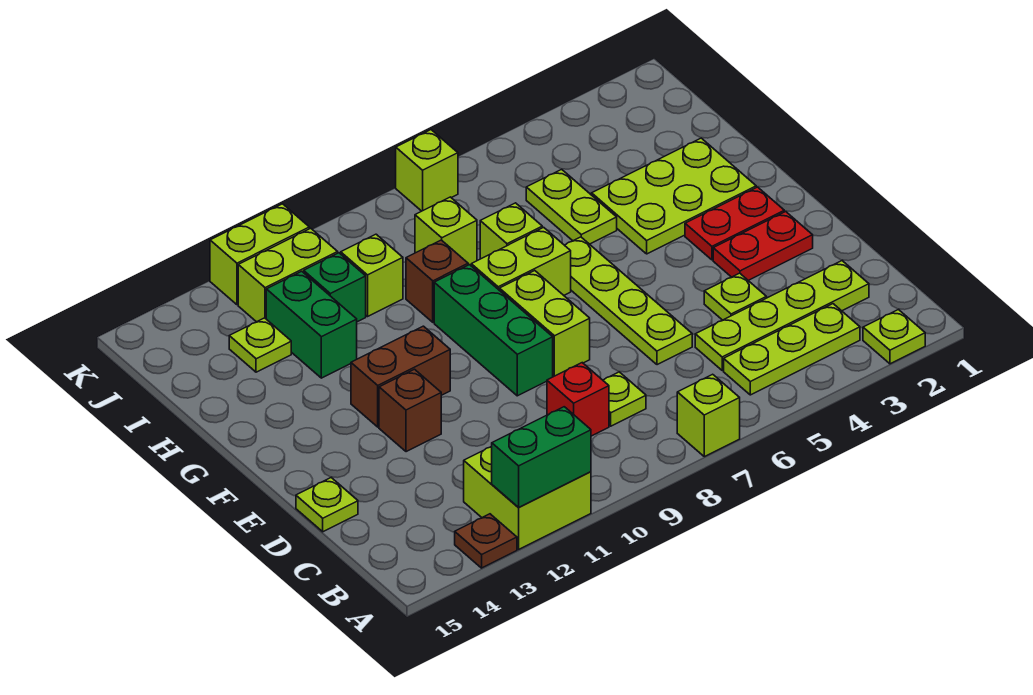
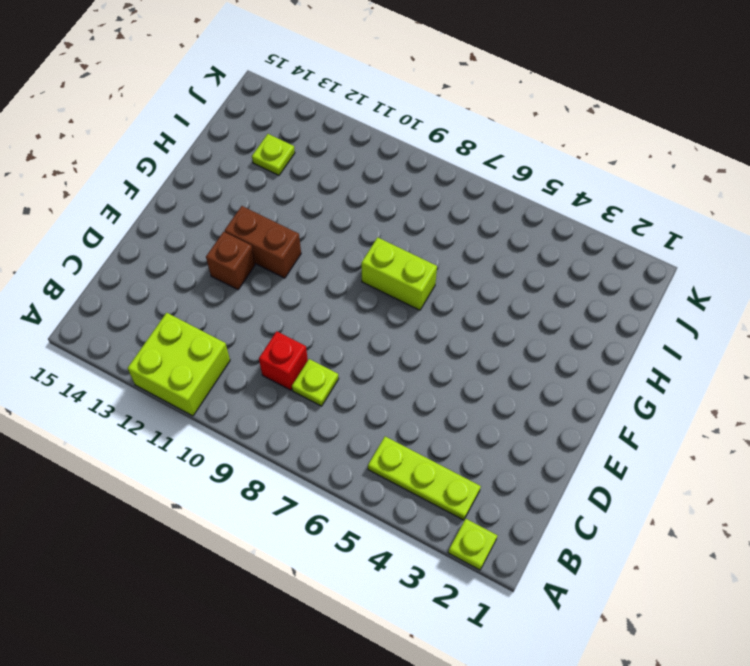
none -> lime 1x1 brick [677,374,740,457]
none -> brown 1x1 plate [455,514,517,568]
none -> lime 1x4 plate [695,261,869,370]
none -> lime 1x1 plate [704,273,766,320]

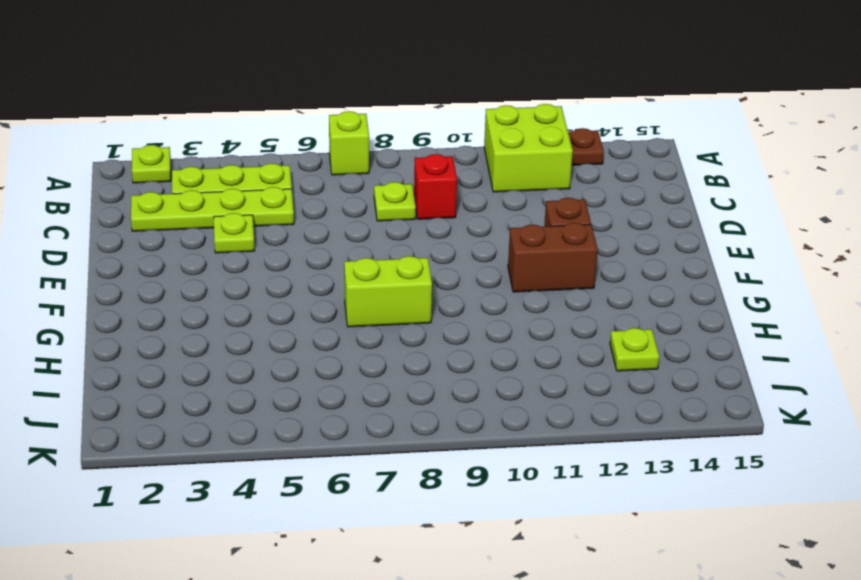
none -> lime 1x4 plate [565,237,692,365]
none -> lime 1x1 plate [296,478,358,532]
none -> red 1x2 plate [713,212,813,280]
none -> lime 1x2 brick [499,271,590,377]

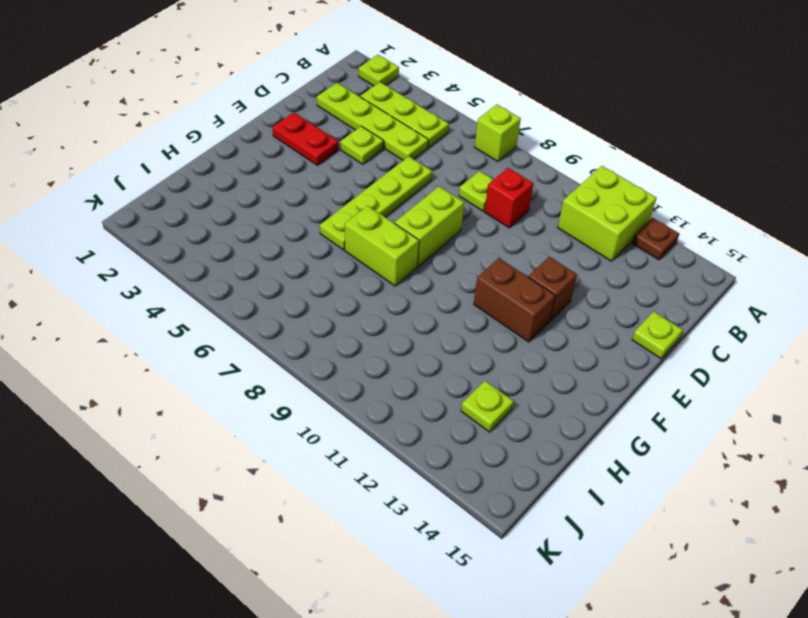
none -> green 1x3 brick [434,265,553,396]
none -> red 1x2 plate [685,187,784,260]
none -> lime 2x3 plate [592,138,756,254]
none -> lime 1x2 plate [526,169,617,244]

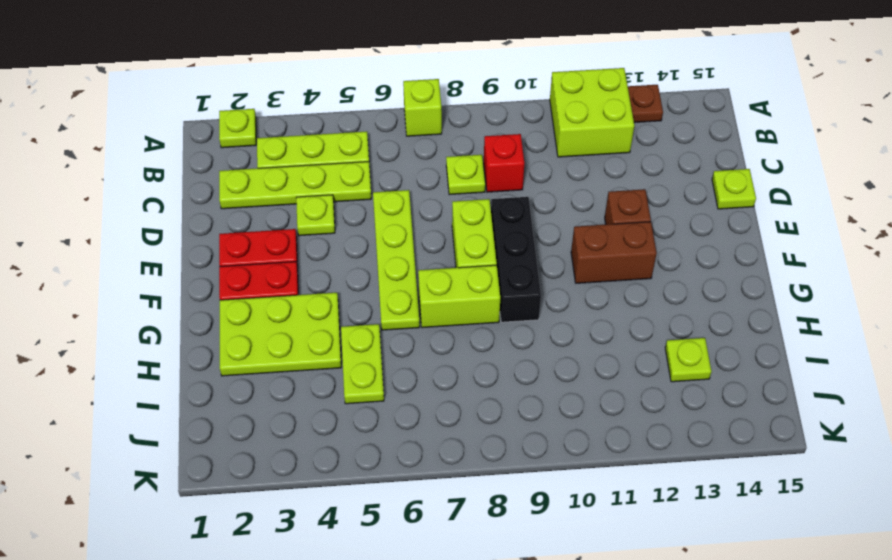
black 1x3 brick [491,197,541,322] -> green 1x3 brick [434,265,553,396]
none -> lime 1x1 brick [480,203,542,259]
none -> brown 1x1 brick [406,240,468,322]
none -> green 1x2 brick [266,271,357,378]
none -> lime 1x1 brick [415,197,477,265]

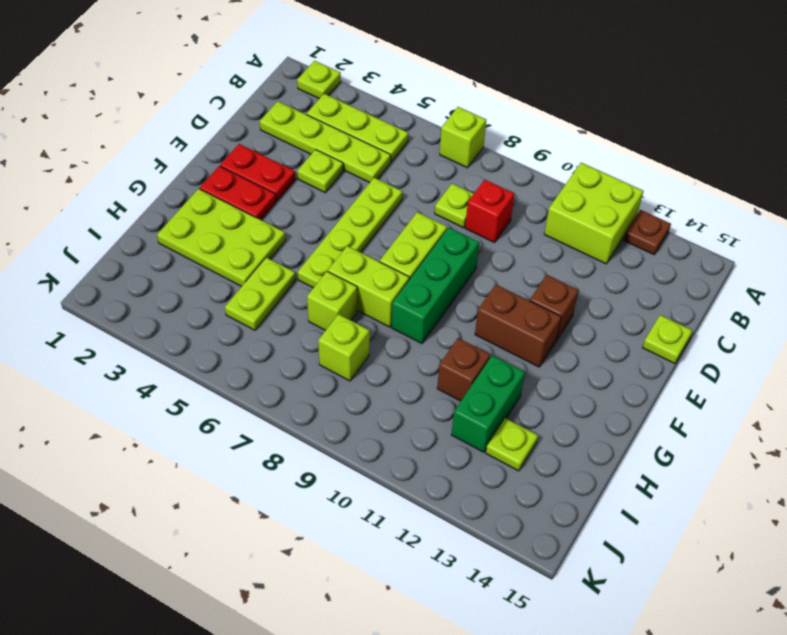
brown 1x1 brick [437,338,490,401] -> brown 1x1 brick moved to [406,240,468,322]
none -> lime 1x1 brick [341,234,403,316]
none -> green 1x1 brick [304,253,366,322]
none -> lime 1x2 brick [238,228,338,322]
none -> lime 1x1 brick [396,130,458,211]

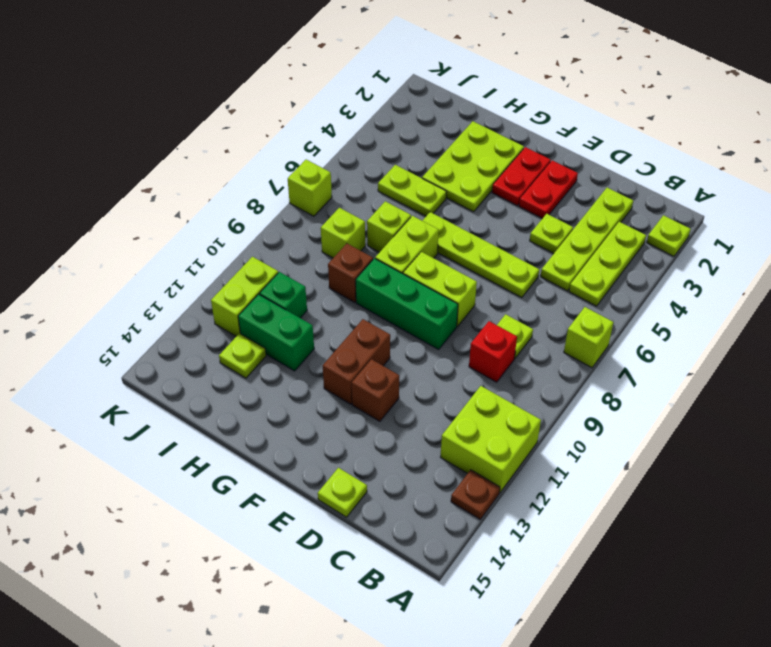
none -> lime 1x1 brick [341,234,403,316]
none -> lime 1x2 brick [210,204,309,305]
none -> green 1x2 brick [492,407,591,508]

